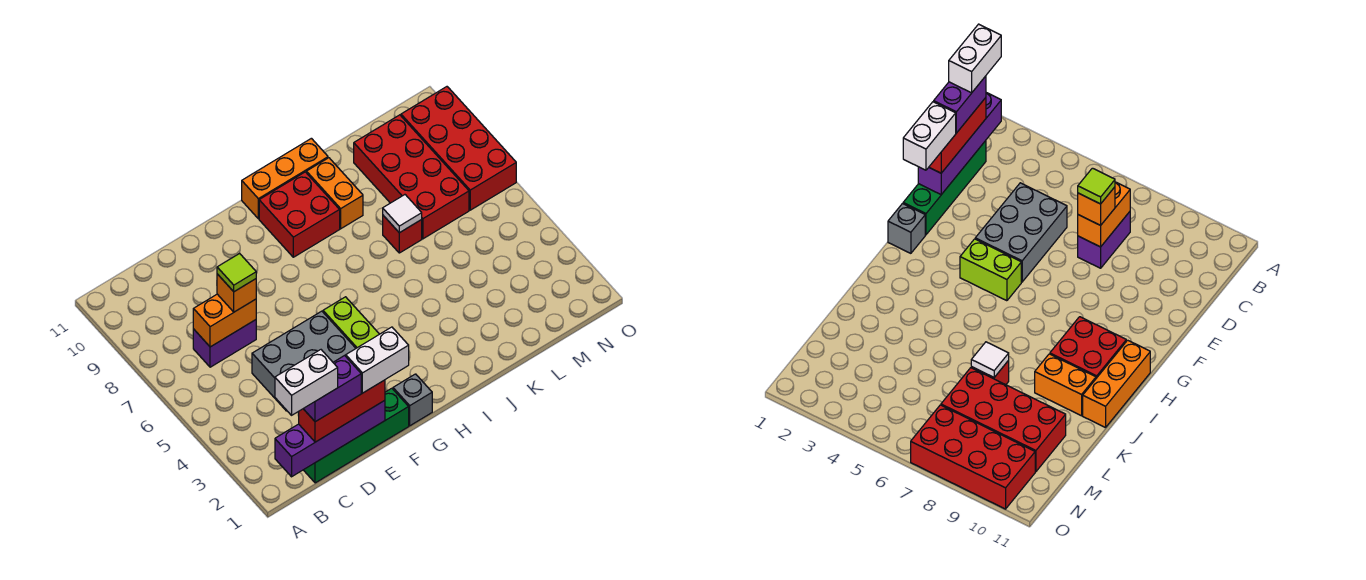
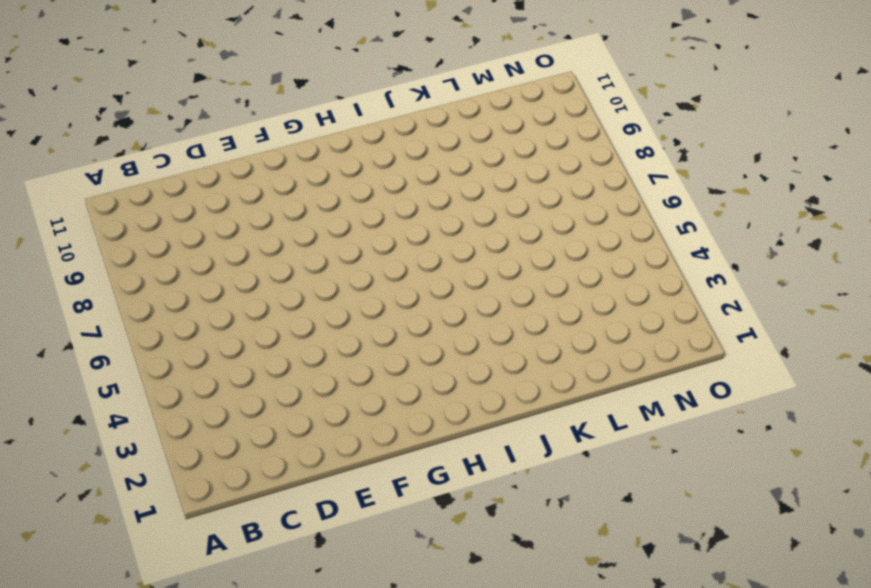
none -> green 1x4 brick [304,388,409,483]
none -> purple 1x2 brick [193,320,256,367]
none -> grey 2x3 brick [252,311,356,411]

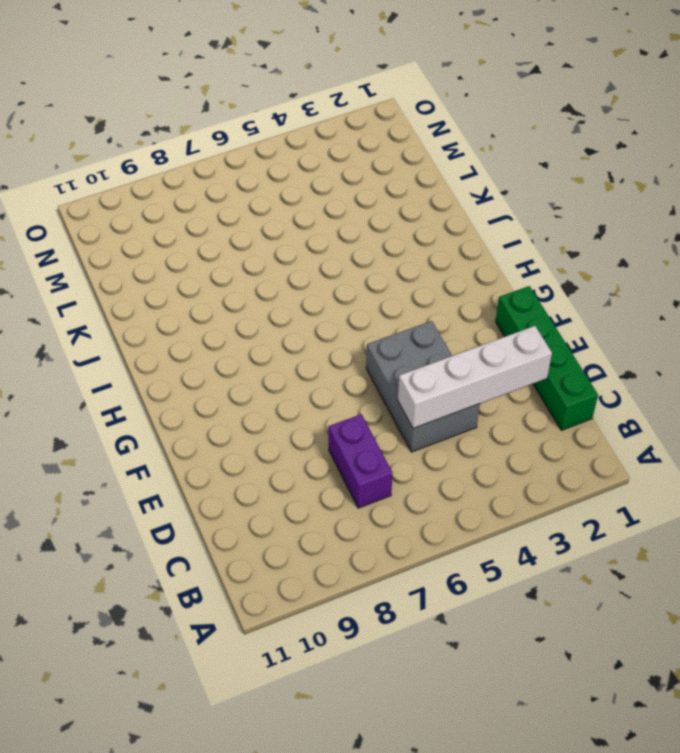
white 1x4 brick [398,326,552,428] -> none
none -> grey 1x1 brick [393,374,432,426]
none -> lime 1x2 brick [323,297,379,348]
none -> red 2x2 brick [259,172,340,257]

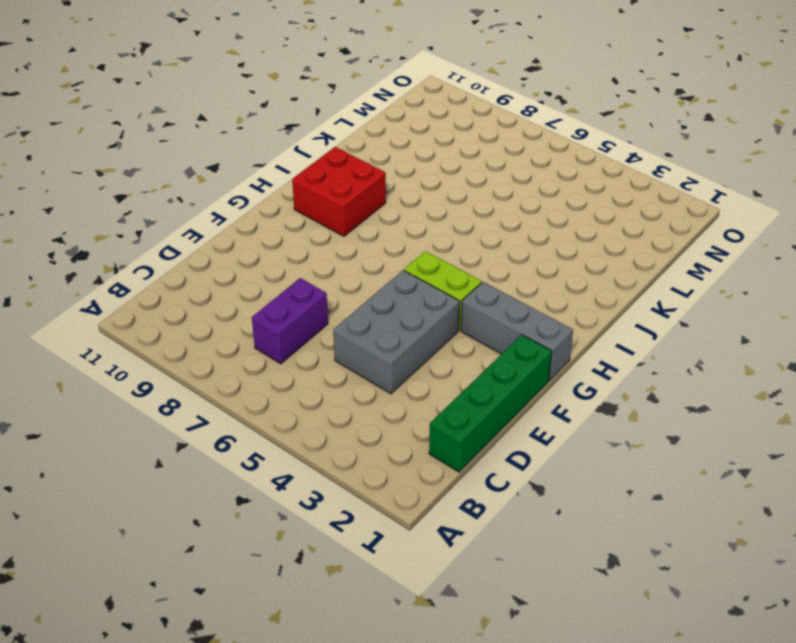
grey 1x3 brick [461,282,573,381] -> grey 1x1 brick [393,374,432,426]
none -> orange 1x3 brick [242,138,328,219]
none -> orange 1x2 brick [306,158,363,229]
none -> red 1x1 brick [383,216,422,253]

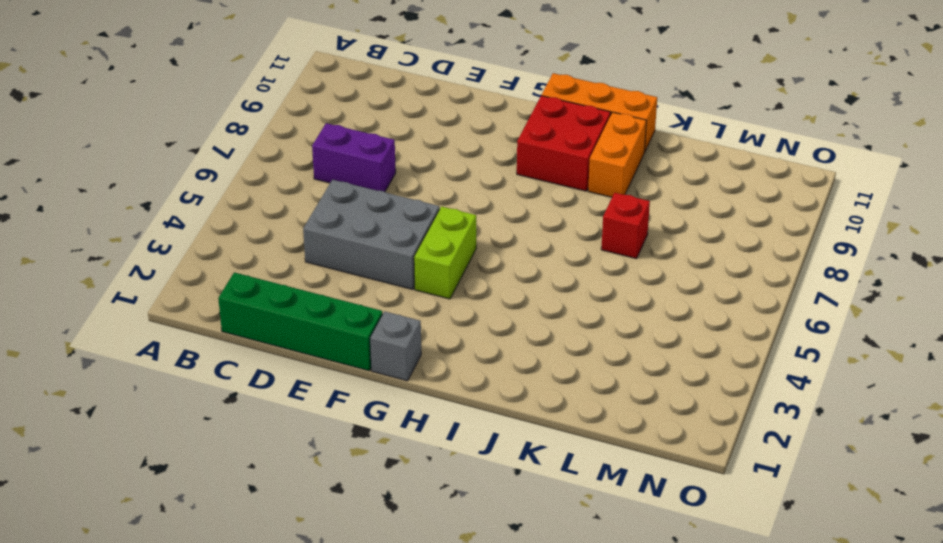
none -> red 2x4 brick [354,115,469,239]
none -> red 2x4 brick [401,87,516,210]
none -> purple 1x4 brick [275,400,385,477]

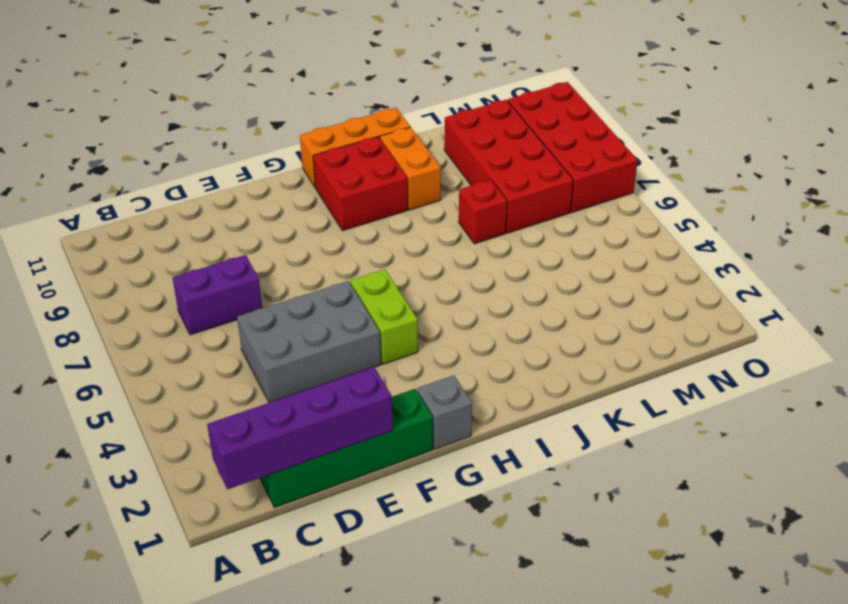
none -> orange 1x2 brick [193,294,256,347]
none -> white 1x1 tile [383,195,422,233]
none -> red 1x3 brick [299,380,385,442]

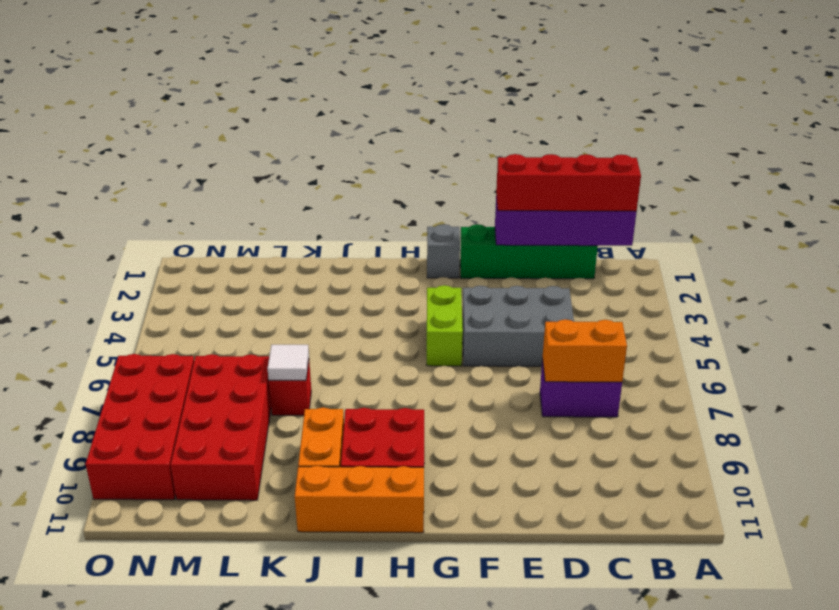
red 1x4 brick [496,154,641,211] -> red 1x3 brick [299,380,385,442]
none -> orange 1x1 brick [217,274,256,312]
none -> purple 1x2 brick [303,355,361,422]
none -> lime 1x1 tile [217,253,256,292]

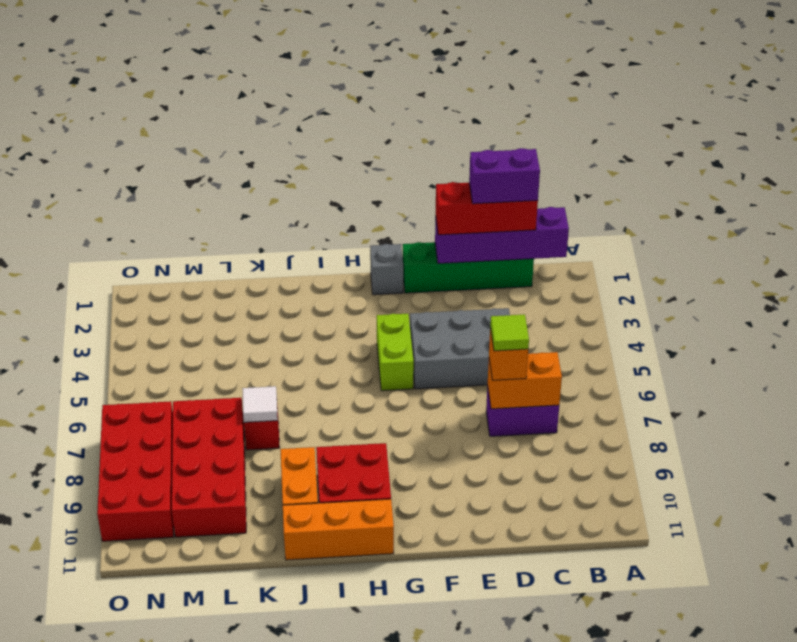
none -> white 1x2 brick [346,327,409,393]
none -> white 1x2 brick [275,350,338,415]

